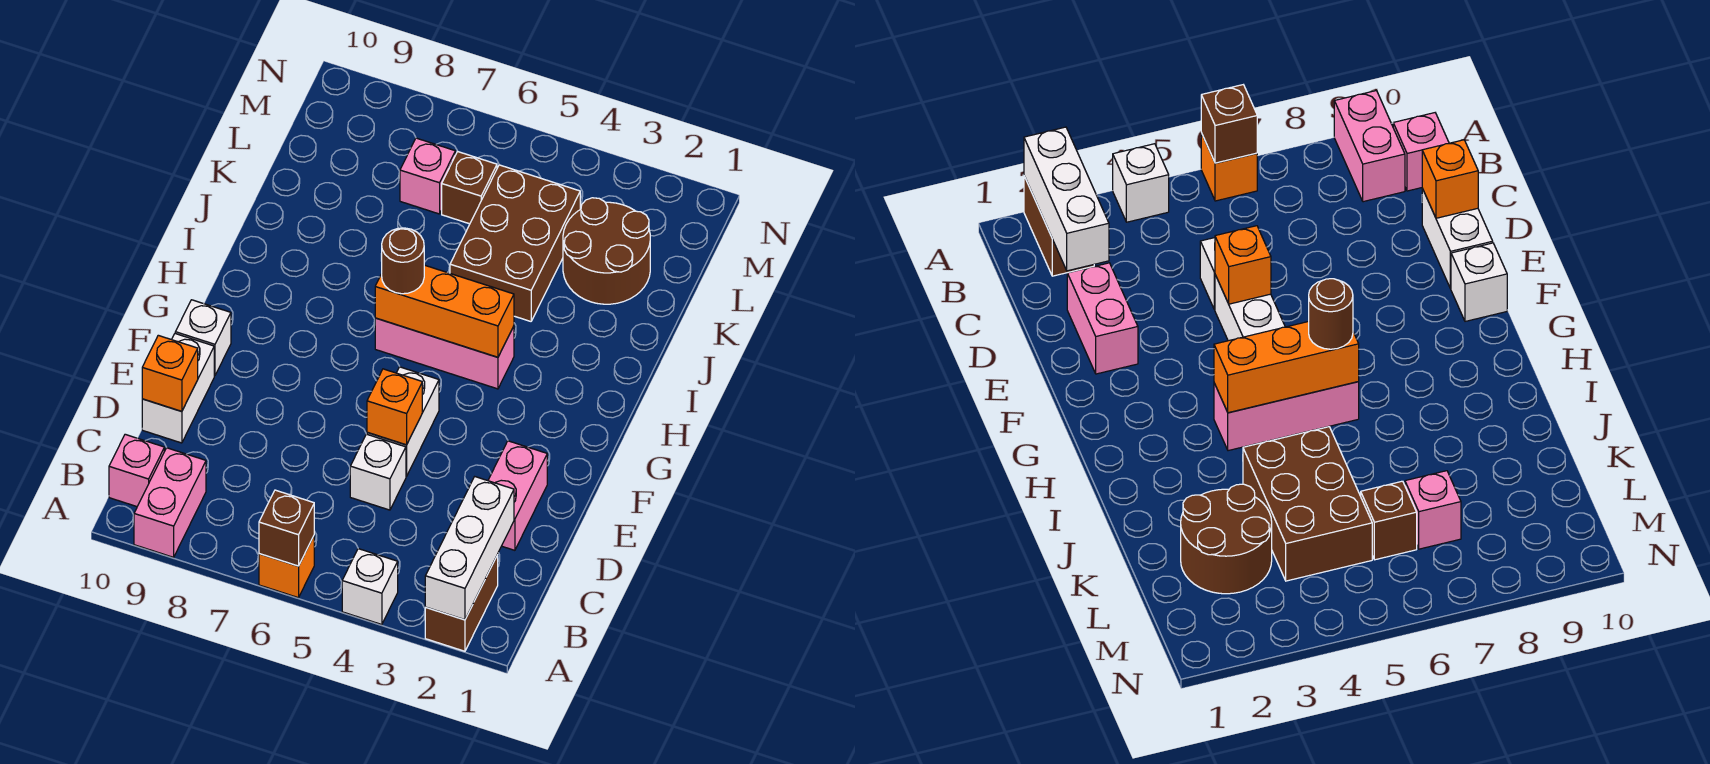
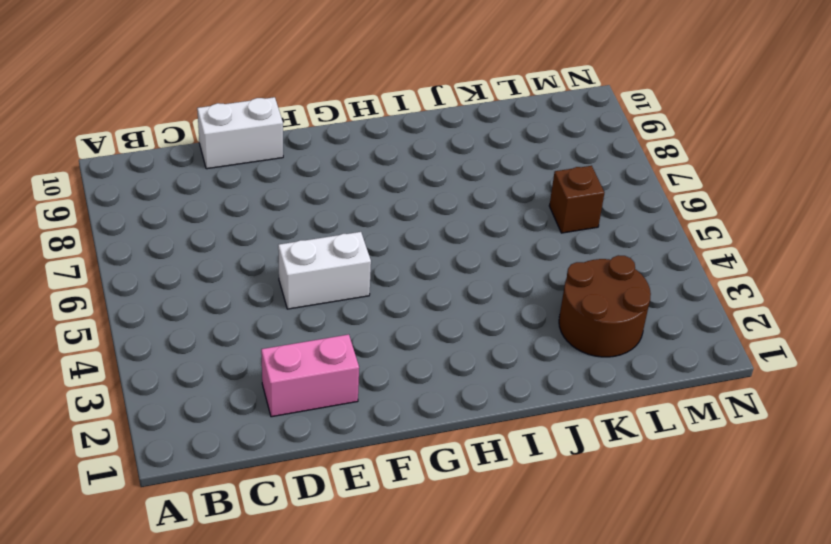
none -> brown 1x2 brick [425,555,498,651]
none -> white 1x1 brick [342,549,398,625]
none -> orange 1x1 brick [259,536,314,598]

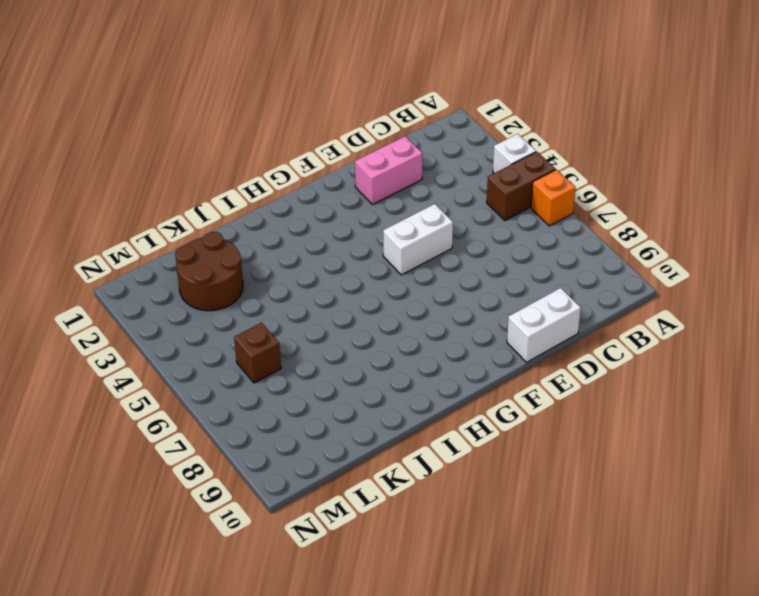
brown 1x2 brick [487,152,556,220] -> brown 1x2 brick moved to [425,555,498,651]
none -> pink 1x2 brick [134,448,206,557]
none -> pink 1x1 brick [109,434,164,507]
none -> white 1x1 brick [350,434,406,510]

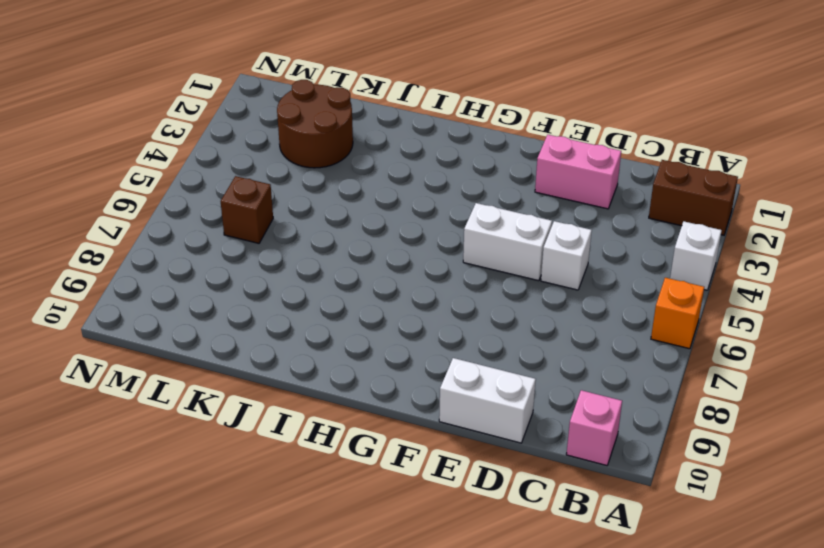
none -> pink 1x2 brick [134,448,206,557]
none -> white 1x1 brick [175,300,231,376]
none -> pink 1x3 brick [375,318,514,389]

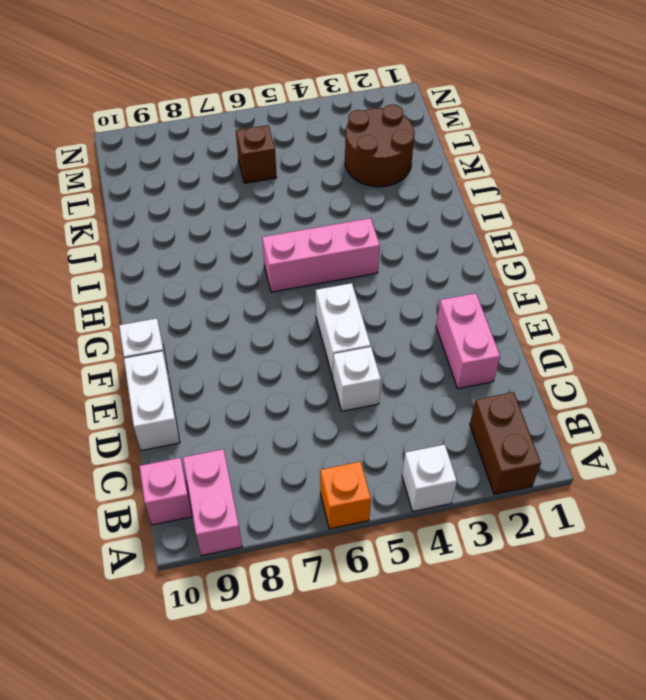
none -> brown 2x3 brick [450,165,580,321]
none -> pink 1x1 brick [400,138,455,214]
none -> white 1x3 brick [425,477,514,620]

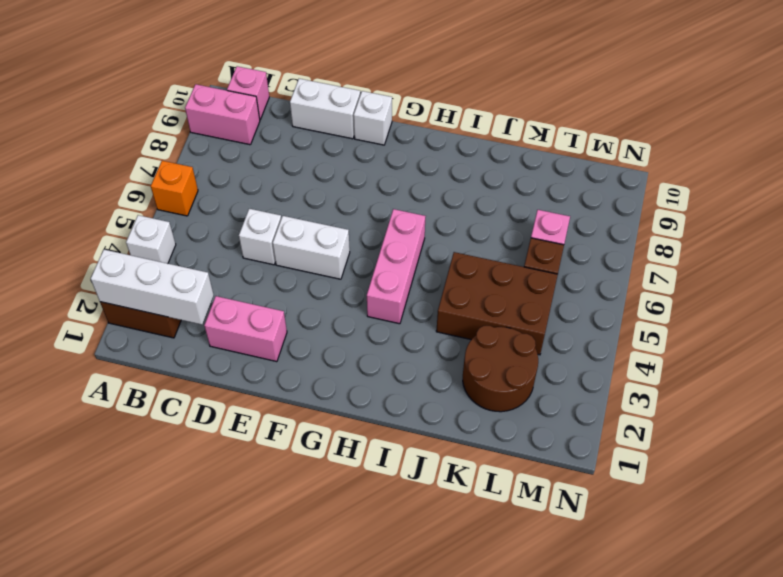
none -> brown 1x1 brick [259,490,314,566]
none -> orange 1x1 brick [142,335,198,411]
none -> orange 1x1 brick [367,369,422,445]

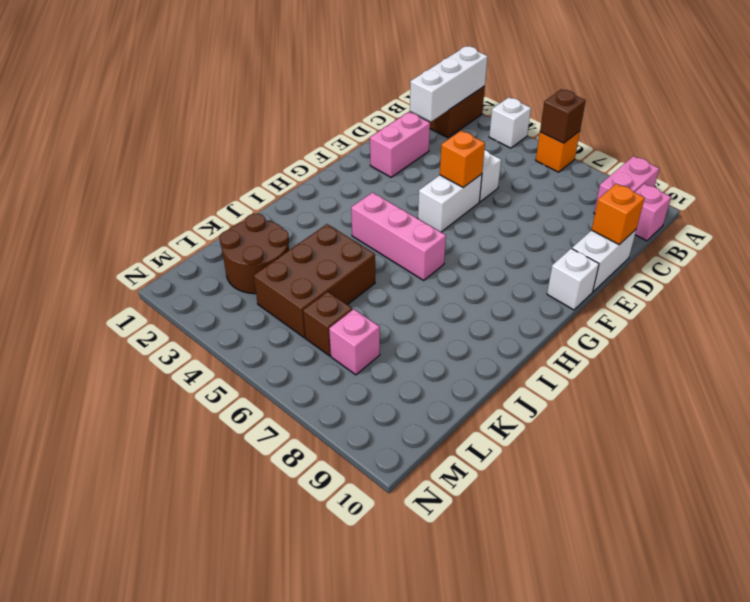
none -> orange 1x3 brick [375,265,514,357]
none -> brown 1x1 round brick [382,228,424,294]

